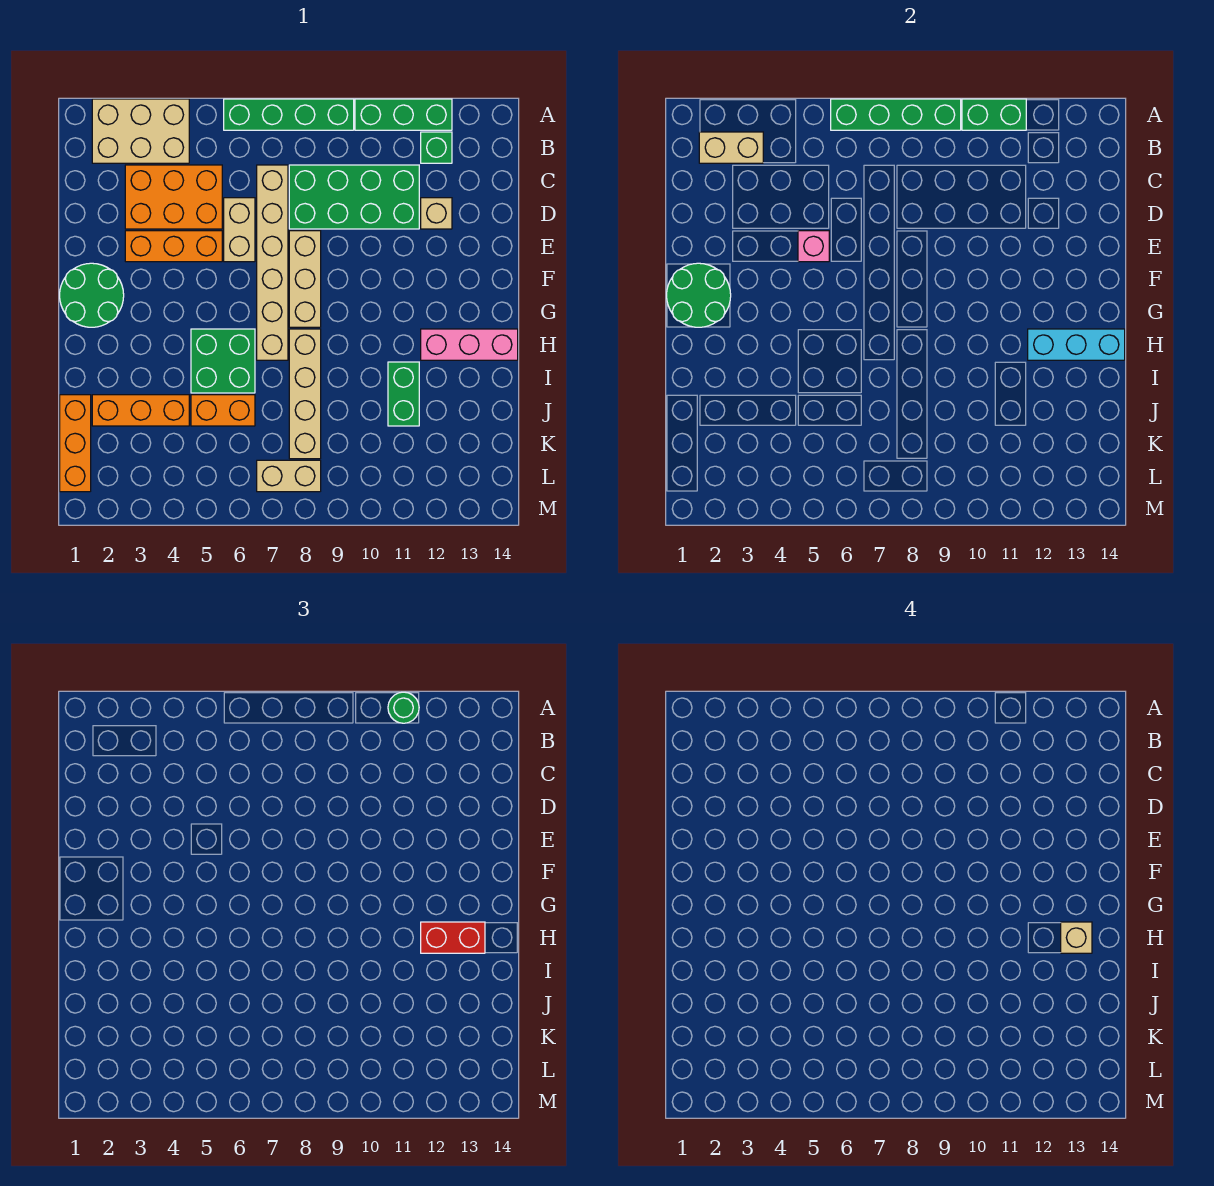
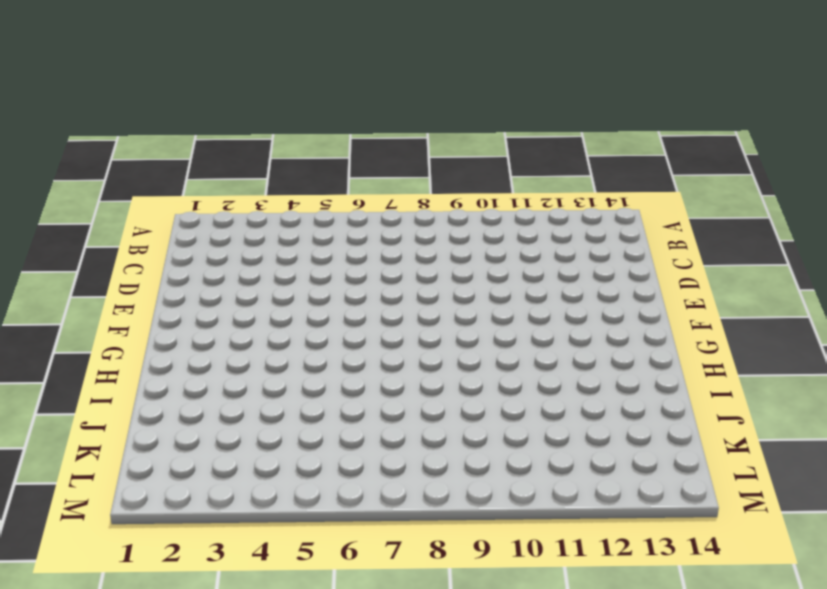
none -> tan 2x3 brick [92,99,189,163]
none -> green 1x4 brick [224,99,354,130]
none -> green 1x3 brick [355,99,452,130]

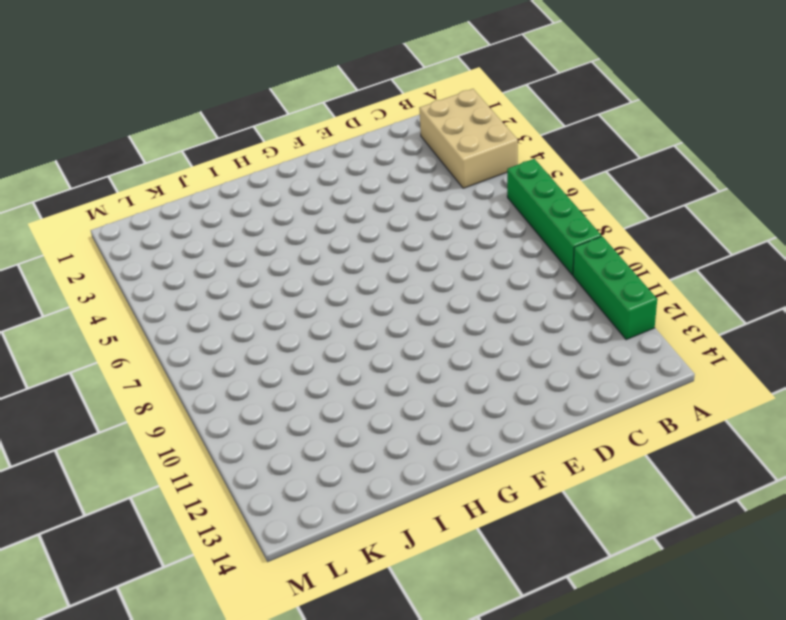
none -> green 1x1 brick [421,132,452,163]
none -> orange 2x3 brick [125,165,222,229]
none -> tan 1x6 brick [257,165,288,360]

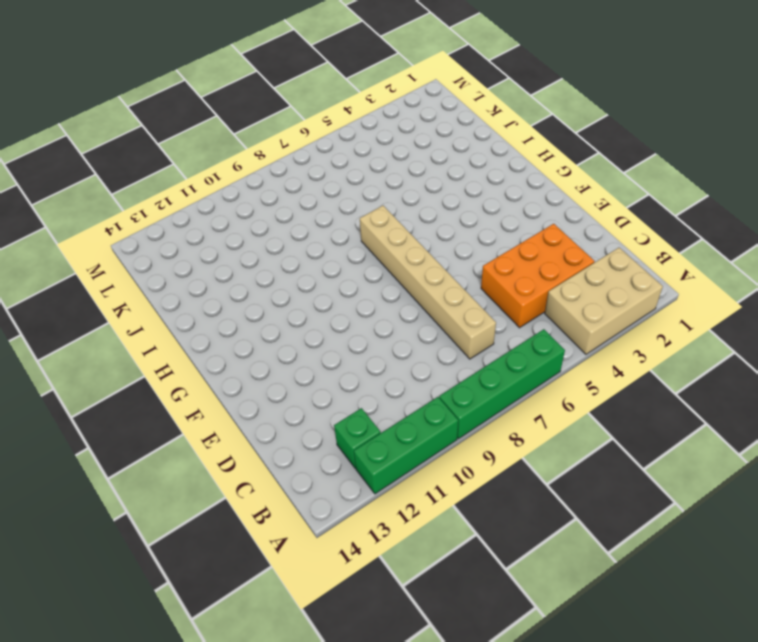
none -> green 2x4 brick [289,165,419,229]
none -> tan 1x2 brick [224,198,255,262]
none -> tan 1x1 brick [421,198,452,229]

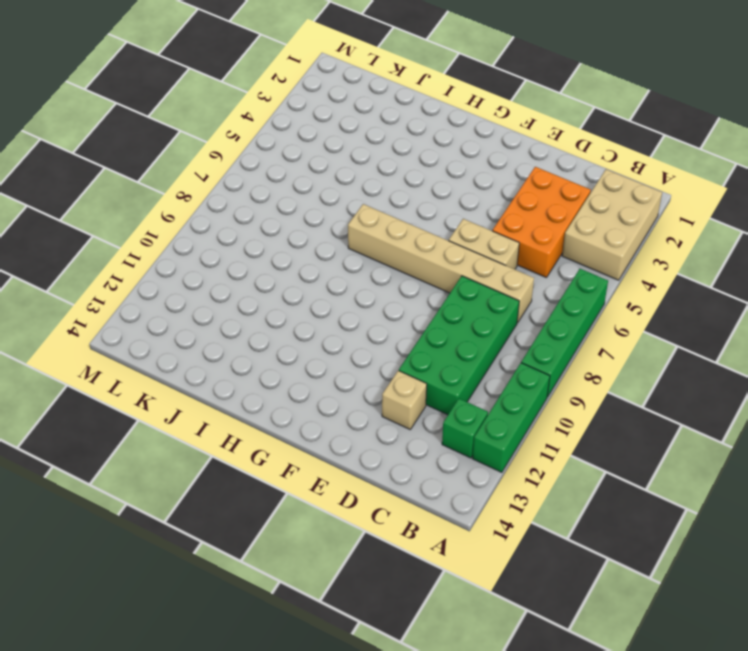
none -> orange 1x3 brick [125,231,222,262]
none -> tan 1x3 brick [289,231,321,327]
none -> green 2x2 round brick [60,263,124,327]

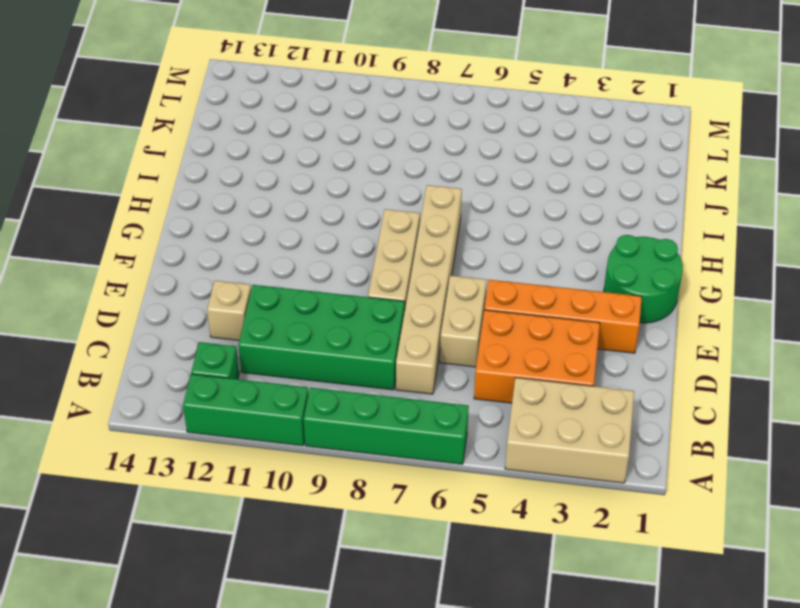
orange 1x4 brick [484,280,642,353] -> orange 1x3 brick [125,231,222,262]
none -> green 2x2 brick [191,329,255,393]
none -> tan 1x4 brick [289,329,321,459]
none -> pink 1x3 brick [421,329,518,360]

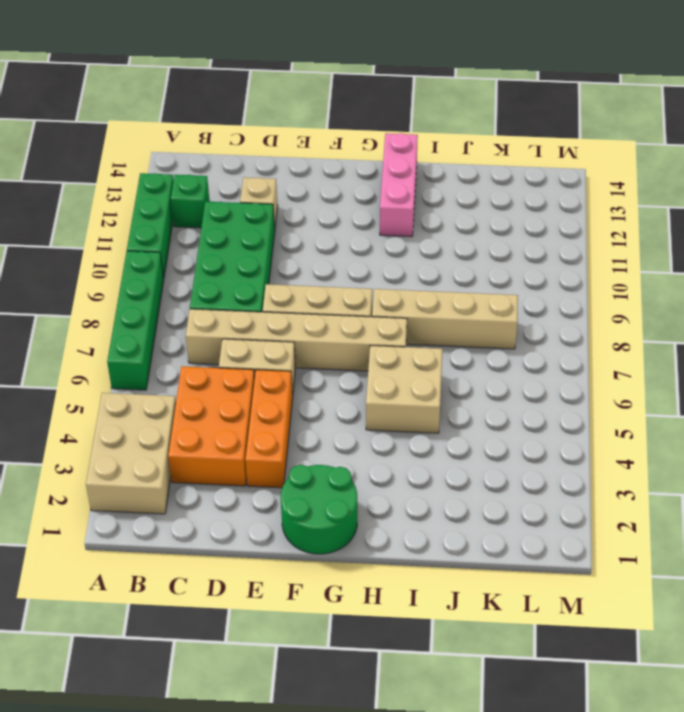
tan 2x2 brick [366,345,443,433] -> green 2x2 brick [191,329,255,393]
none -> green 1x2 brick [388,362,419,426]
none -> orange 1x3 brick [60,395,91,492]
none -> orange 1x3 brick [92,395,189,426]

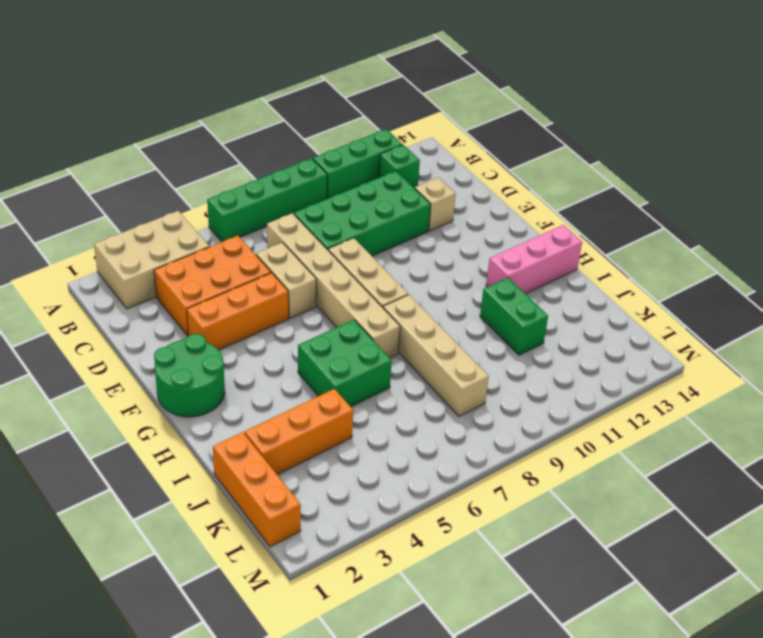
none -> orange 1x2 brick [191,395,255,426]
none -> tan 1x2 brick [257,460,321,492]
none -> green 1x4 brick [831,99,961,130]

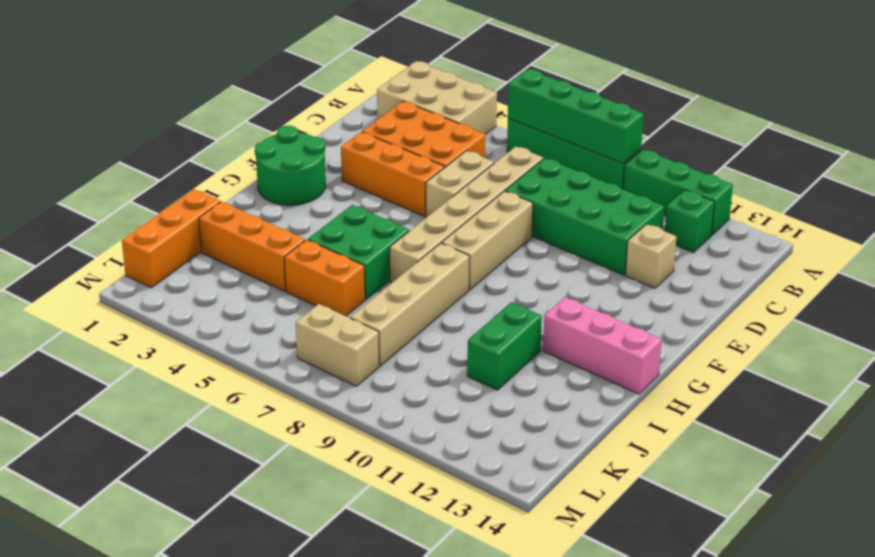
none -> green 1x2 brick [962,99,1026,130]
none -> tan 1x2 brick [699,132,763,163]
none -> pink 1x1 brick [798,231,829,262]

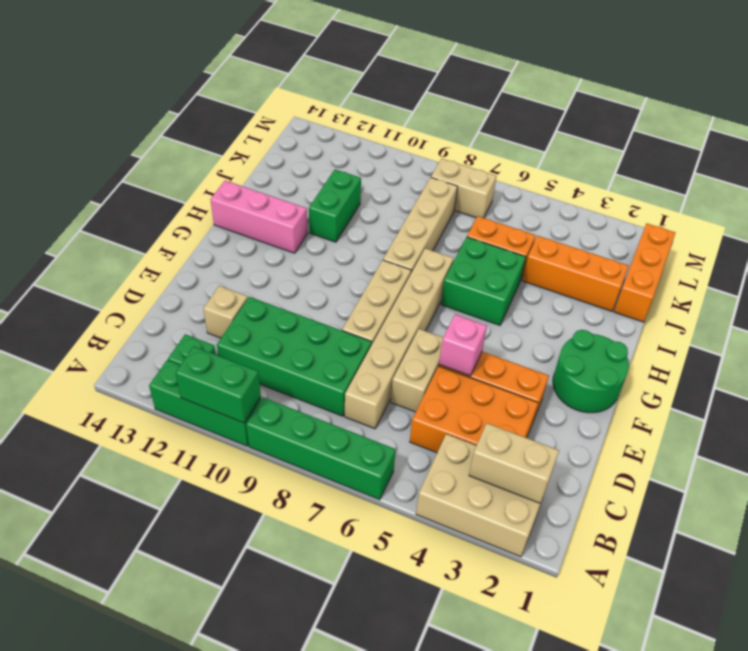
none -> green 1x4 brick [831,99,961,130]
none -> green 2x2 round brick [667,263,731,327]
none -> cyan 1x3 brick [1028,329,1125,360]

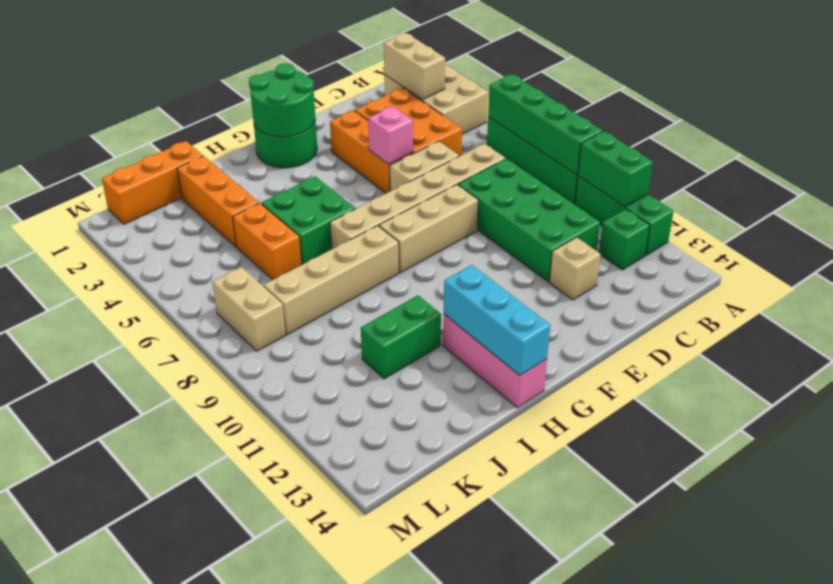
none -> green 1x1 round brick [388,692,419,723]
none -> red 1x2 brick [421,922,485,953]
none -> tan 1x1 brick [1061,922,1092,953]

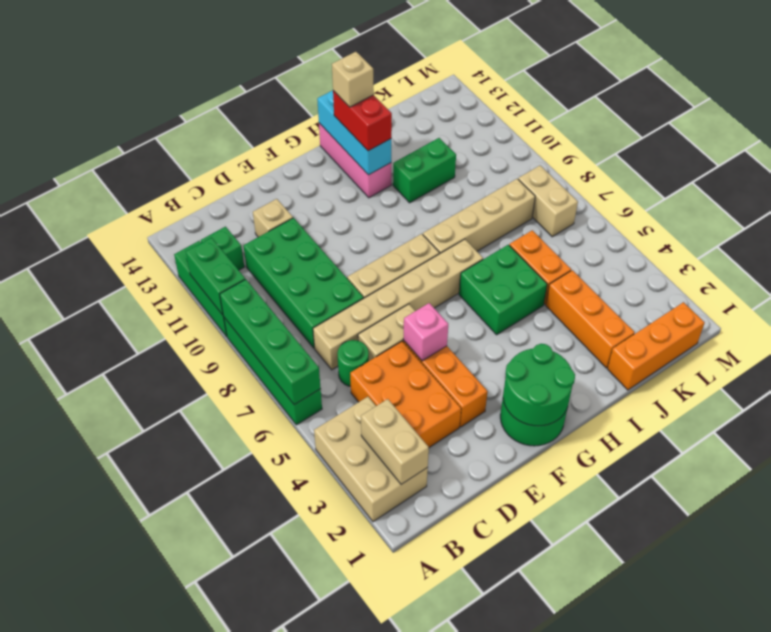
green 1x1 round brick [337,340,369,386] -> green 1x1 round brick moved to [388,692,419,723]

